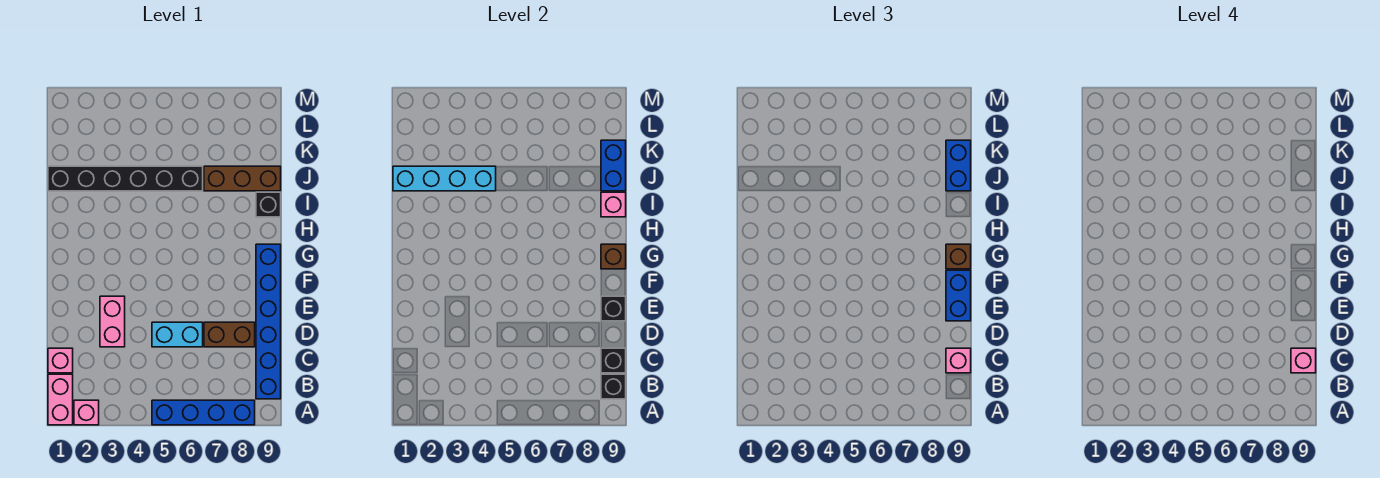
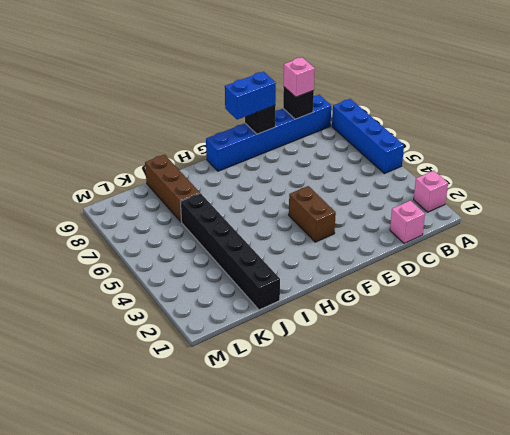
brown 1x2 brick [289,186,336,242] -> brown 1x2 brick moved to [204,322,255,347]
none -> pink 1x2 brick [48,374,73,425]
none -> pink 1x2 brick [100,296,125,347]
none -> cyan 1x2 brick [152,322,203,347]

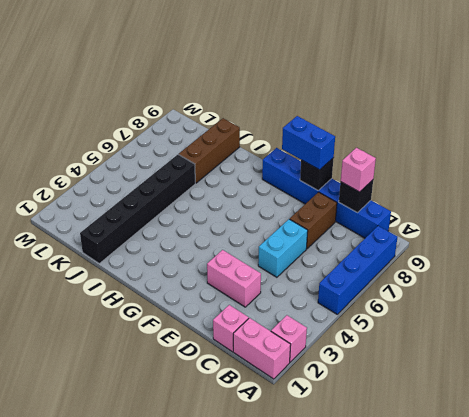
none -> black 1x1 brick [256,192,281,217]
none -> black 1x1 brick [601,374,626,399]
none -> brown 1x1 brick [601,244,626,269]

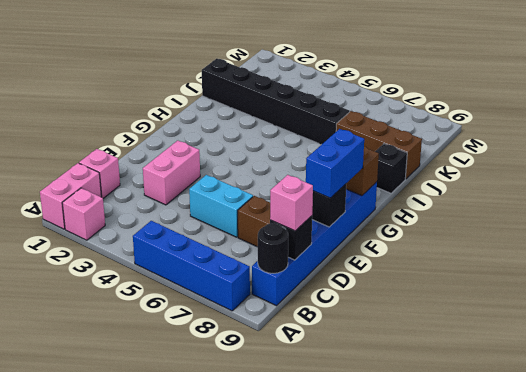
black 1x1 round brick [258,223,288,273] -> black 1x1 brick [601,374,626,399]
none -> pink 1x1 brick [601,192,626,217]
none -> cyan 1x4 brick [393,166,496,191]
none -> blue 1x2 brick [601,140,626,191]

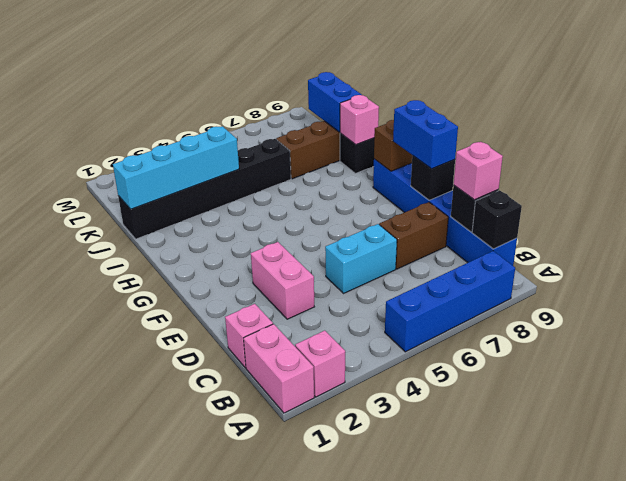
none -> brown 1x1 brick [946,244,971,269]
none -> blue 1x2 brick [946,140,971,191]
none -> pink 1x1 brick [1291,348,1316,373]

